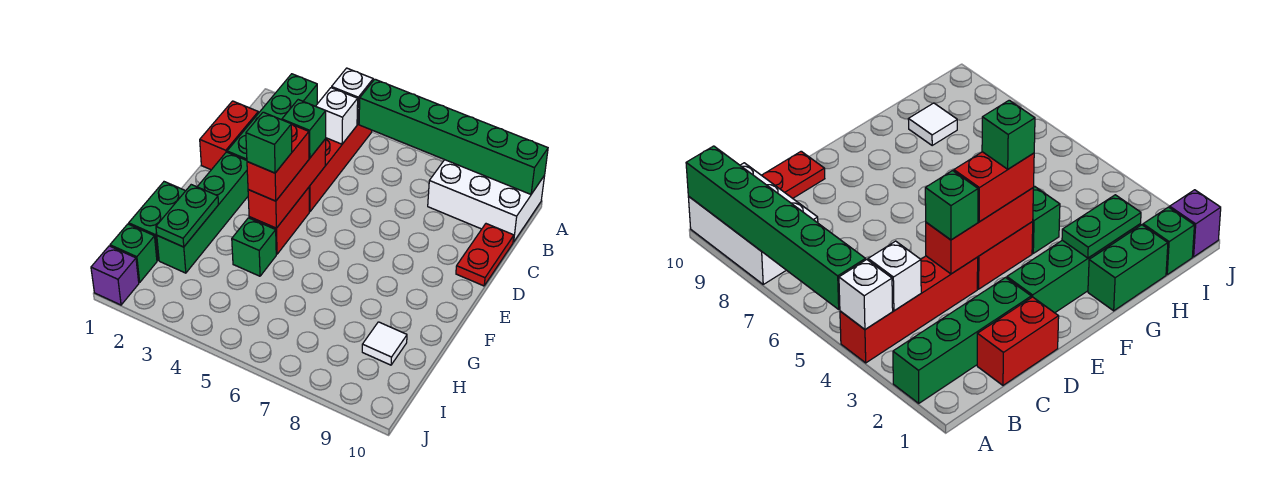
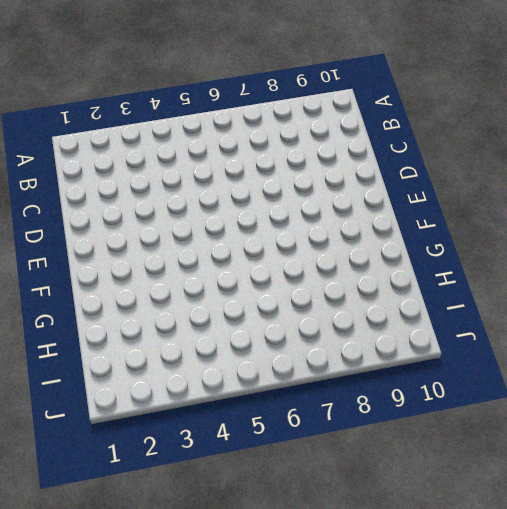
none -> green 1x4 brick [227,74,317,160]
none -> red 1x4 brick [309,124,372,212]
none -> white 2x3 brick [428,160,545,242]

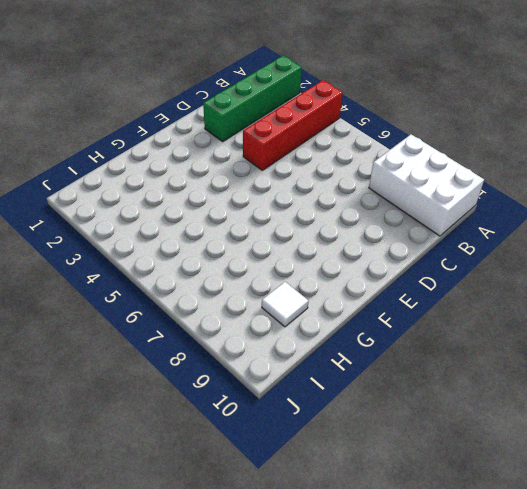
none -> red 1x2 brick [200,101,258,170]
none -> red 1x2 plate [456,224,514,286]
none -> green 1x4 brick [157,152,248,273]

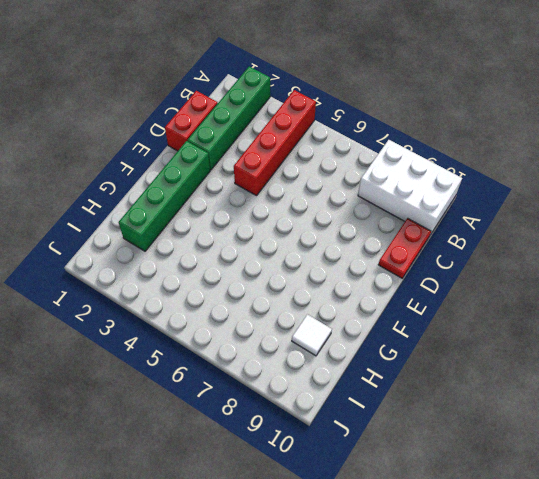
none -> red 1x2 brick [249,187,309,254]
none -> green 1x2 brick [129,182,185,261]
none -> green 1x1 brick [232,218,276,276]

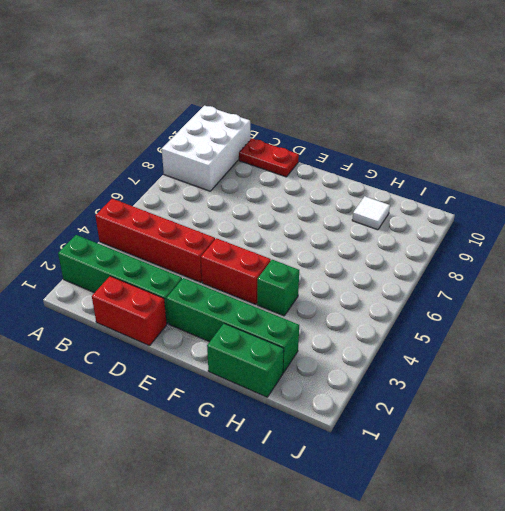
none -> green 1x1 brick [110,224,157,283]
none -> purple 1x1 brick [91,246,139,305]
none -> white 1x1 brick [332,68,373,124]

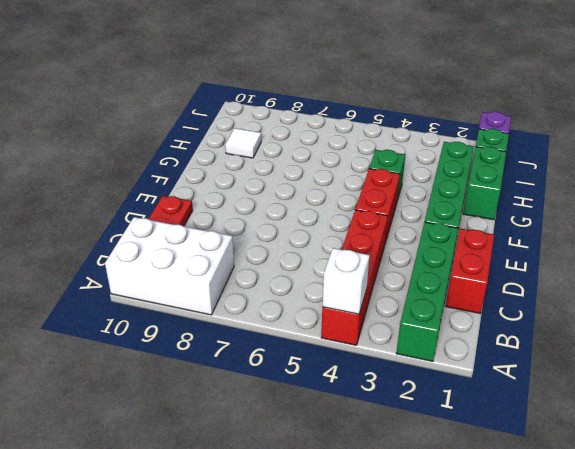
none -> green 1x6 brick [359,79,548,194]
none -> white 1x1 brick [316,88,358,144]
none -> red 1x3 brick [248,139,326,228]

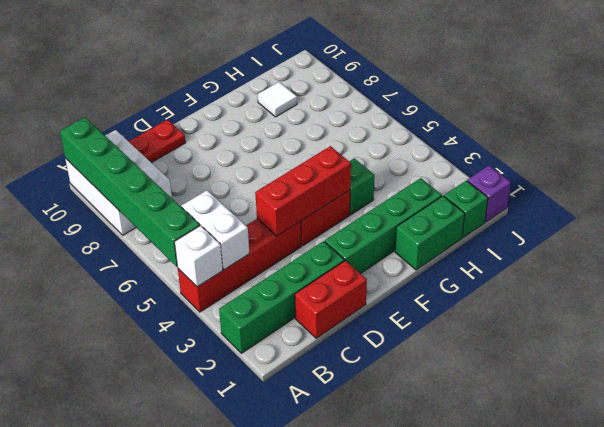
white 1x2 brick [182,190,249,270] -> white 1x1 brick [316,88,358,144]
none -> green 1x2 plate [156,185,219,247]
none -> green 1x1 brick [282,100,326,158]
none -> red 1x2 brick [247,124,309,201]

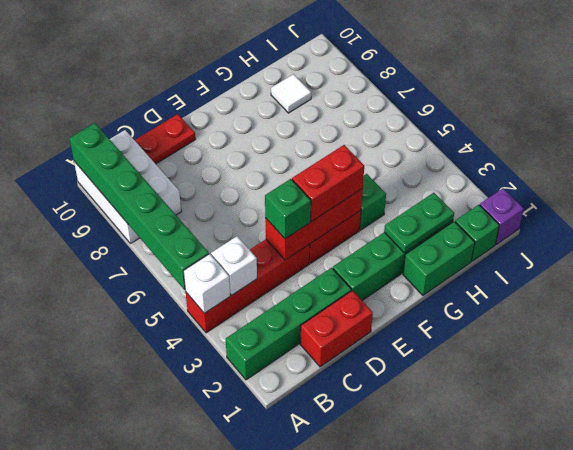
none -> green 1x1 brick [246,112,292,173]

